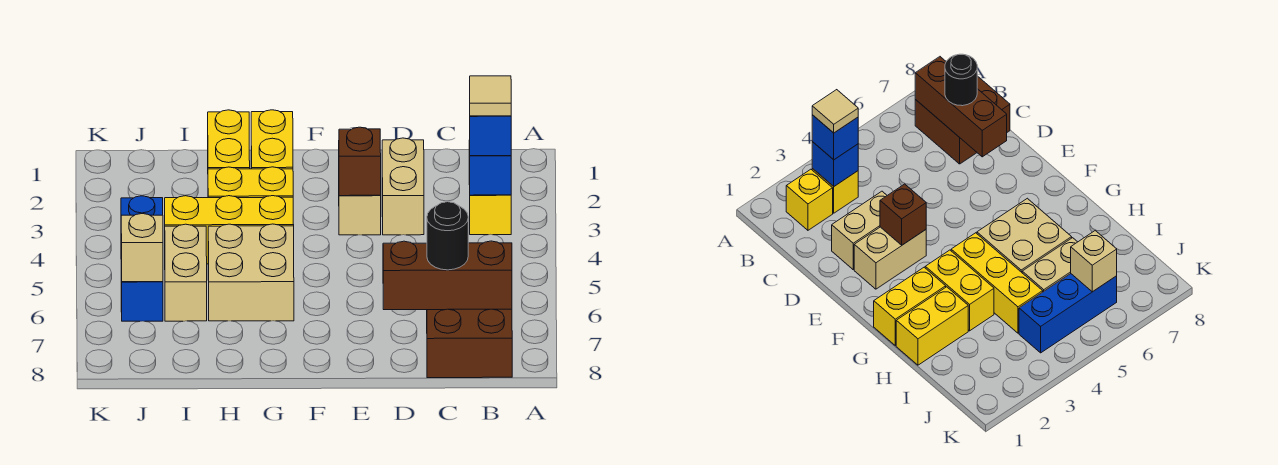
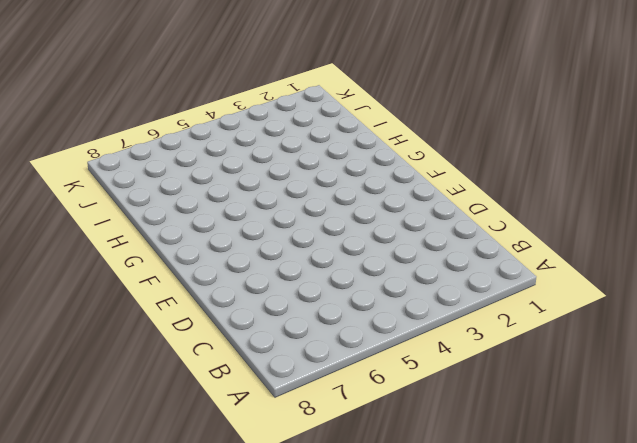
none -> yellow 1x1 brick [786,169,833,230]
none -> yellow 1x1 brick [470,195,511,235]
none -> brown 2x2 brick [427,309,512,378]

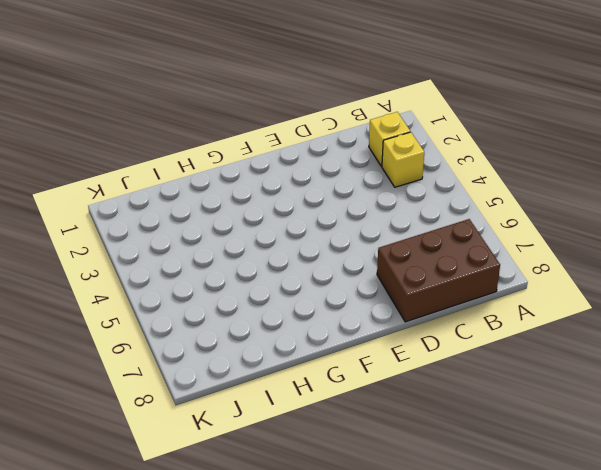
brown 2x3 brick [377,219,500,322] -> brown 2x2 brick [427,309,512,378]
none -> tan 1x2 brick [382,138,424,235]
none -> tan 1x2 brick [339,195,381,235]
none -> yellow 1x2 brick [251,110,293,169]

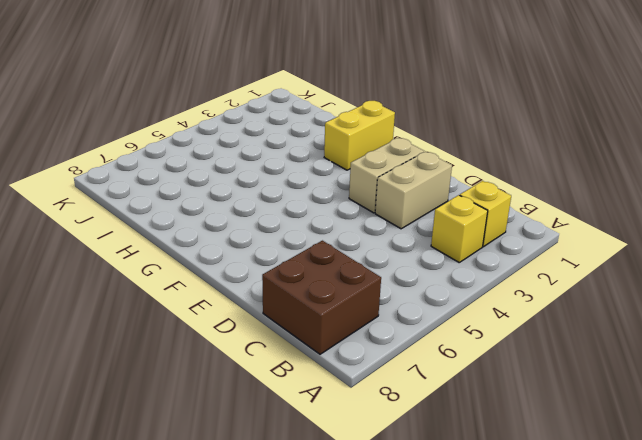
none -> yellow 1x2 brick [208,167,293,198]
none -> yellow 1x3 brick [165,196,294,264]
none -> tan 2x2 brick [208,224,294,321]

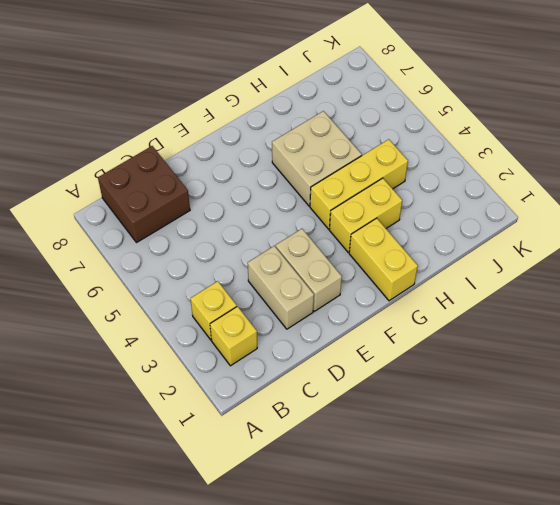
none -> yellow 1x2 brick [208,110,250,169]
none -> tan 1x2 brick [165,224,207,321]
none -> blue 1x3 brick [121,196,163,321]

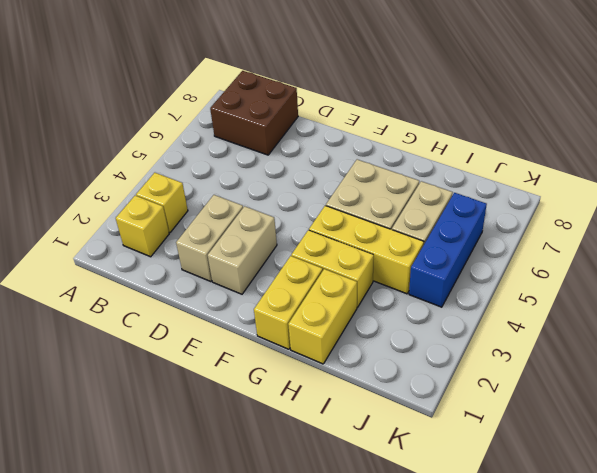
none -> blue 1x1 brick [470,156,511,195]
none -> brown 1x3 brick [383,241,512,310]
none -> brown 1x1 brick [339,127,381,196]

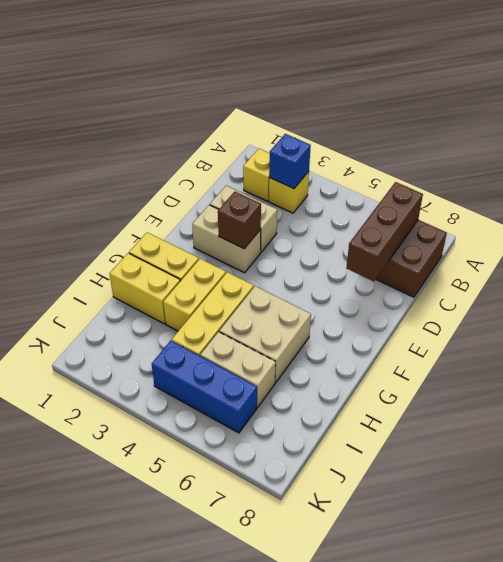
none -> tan 1x1 brick [121,214,163,282]
none -> blue 1x1 brick [470,116,511,156]
none -> black 1x1 round brick [427,202,468,270]

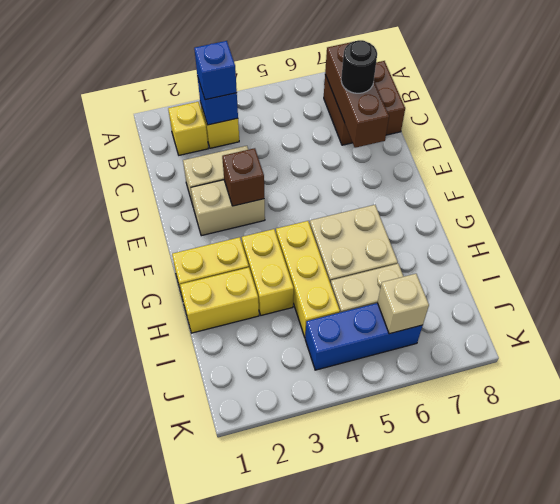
none -> tan 1x1 tile [470,76,511,116]

